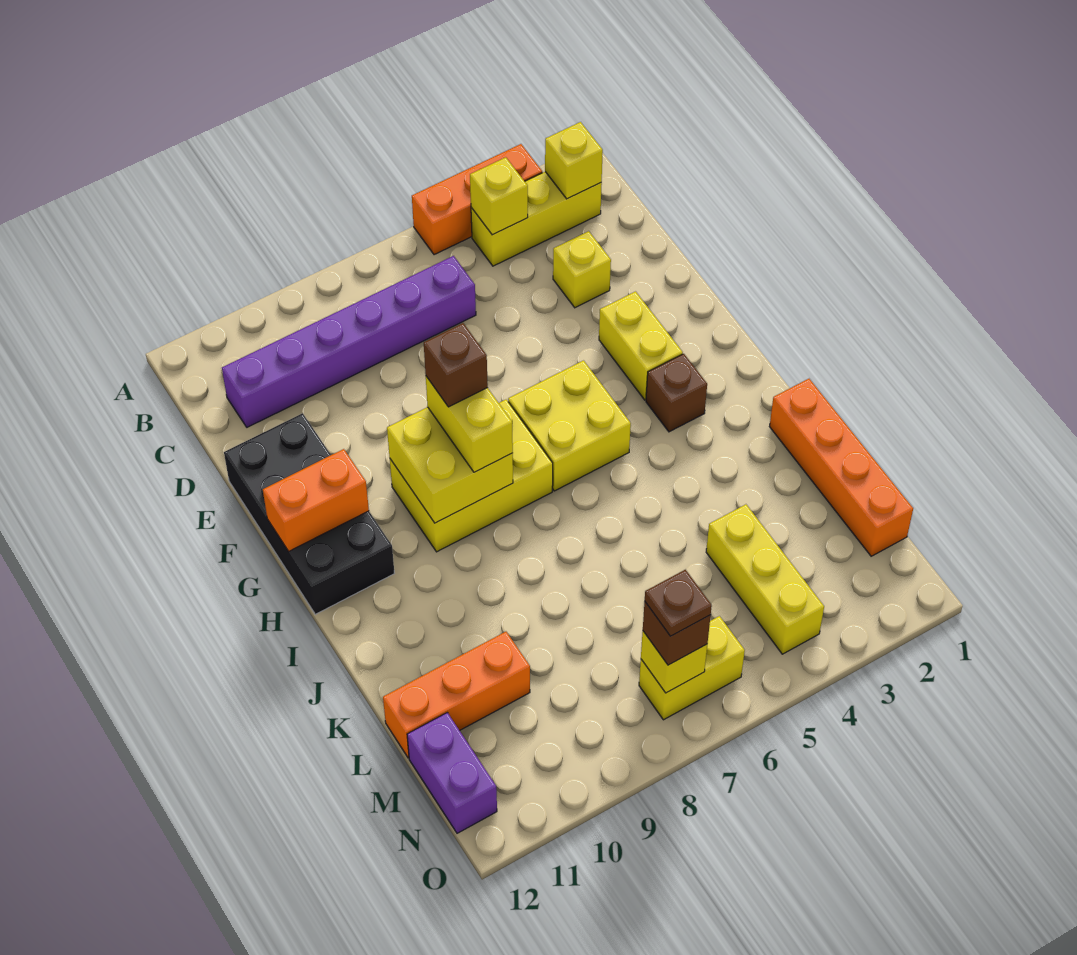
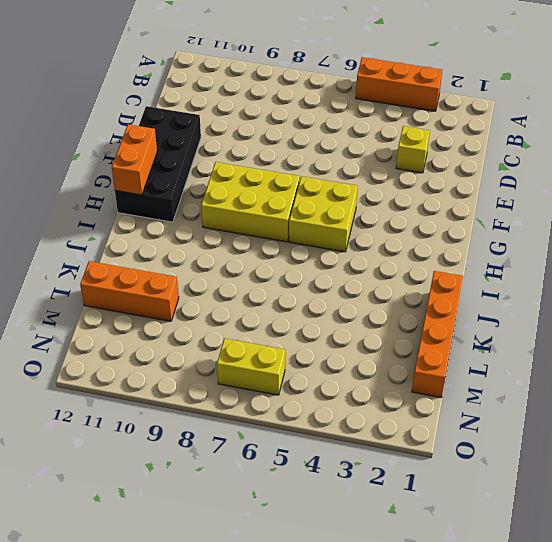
orange 1x2 brick [112,124,157,195] -> orange 1x2 brick turned to [263,449,369,551]
none -> yellow 1x3 brick [471,172,602,266]
none -> purple 1x6 brick [222,256,476,427]
none -> yellow 1x2 brick [599,292,683,400]

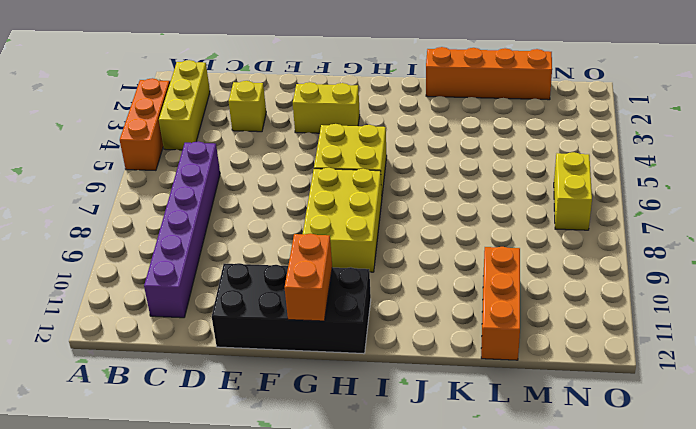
none -> brown 1x1 brick [646,354,707,432]
none -> yellow 1x3 brick [706,504,824,654]
none -> purple 1x2 brick [407,712,497,833]

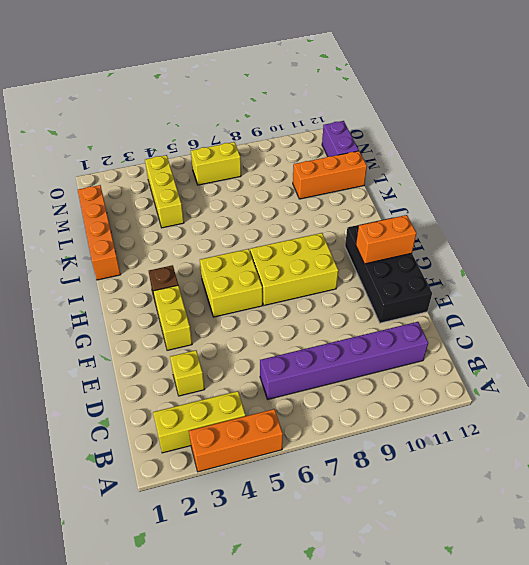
none -> yellow 1x1 brick [545,122,603,199]
none -> yellow 1x1 brick [470,157,528,235]
none -> yellow 2x2 brick [387,407,513,523]

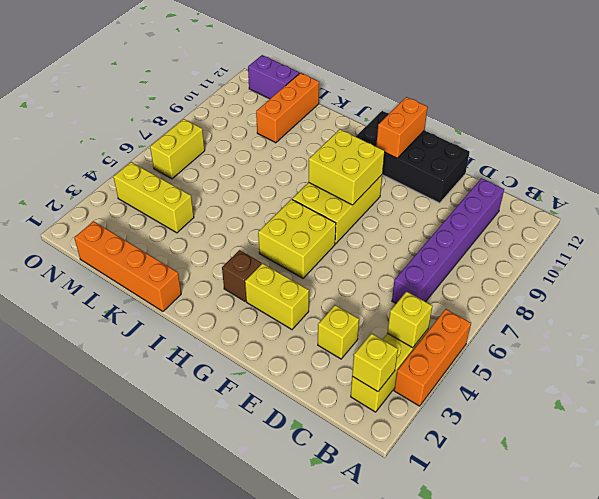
none -> yellow 1x1 brick [641,631,707,693]
none -> yellow 1x2 brick [426,376,513,472]
none -> brown 1x1 brick [643,602,711,665]

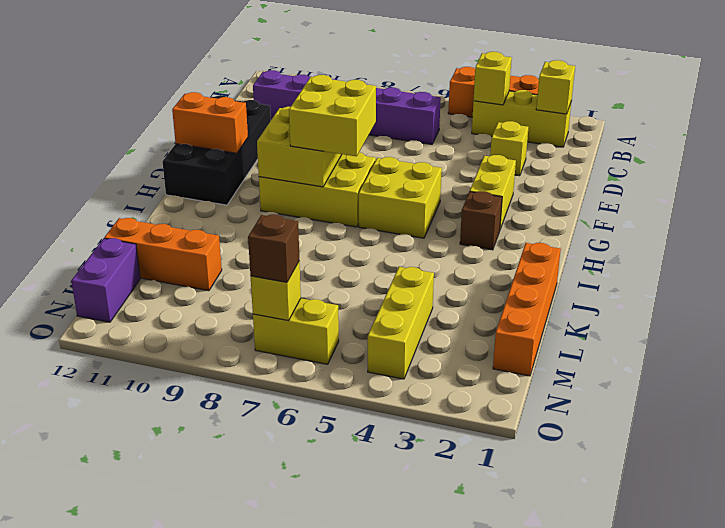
yellow 2x2 brick [289,75,376,156] -> yellow 1x2 brick [426,376,513,472]
none -> brown 1x1 brick [424,323,488,407]
none -> brown 1x1 plate [645,570,712,636]

